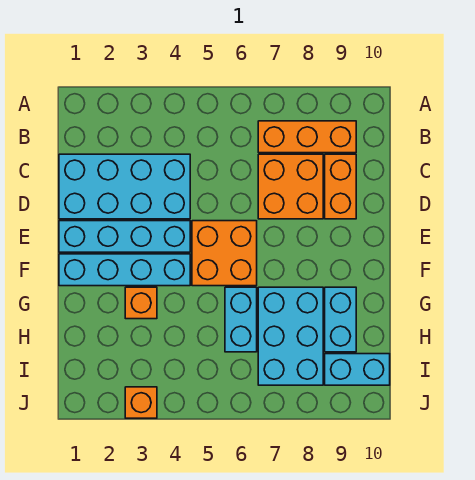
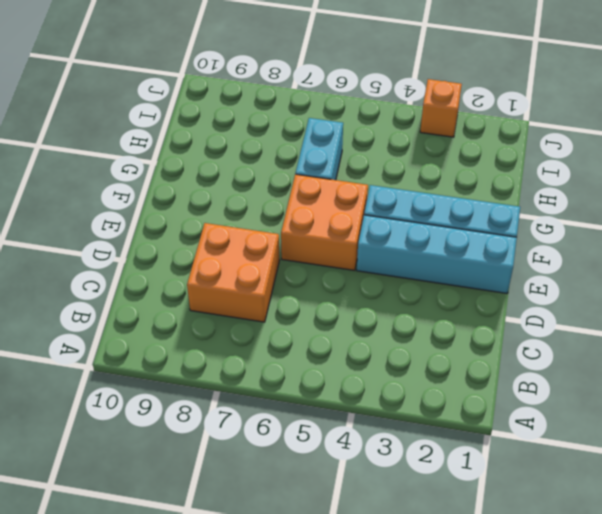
none -> orange 1x3 brick [258,121,356,153]
none -> cyan 2x4 brick [59,154,190,219]
none -> orange 1x2 brick [325,154,356,219]

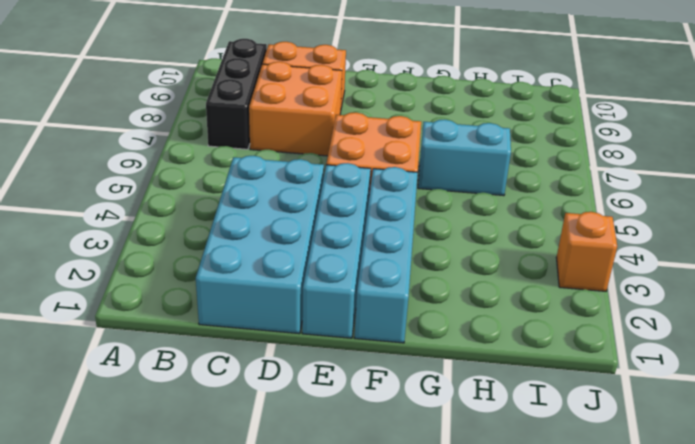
black 1x3 brick [206,39,267,149] -> orange 1x3 brick [258,121,356,153]
none -> orange 1x1 brick [125,287,157,319]
none -> cyan 2x3 brick [258,287,323,385]
none -> cyan 1x2 brick [325,287,356,352]

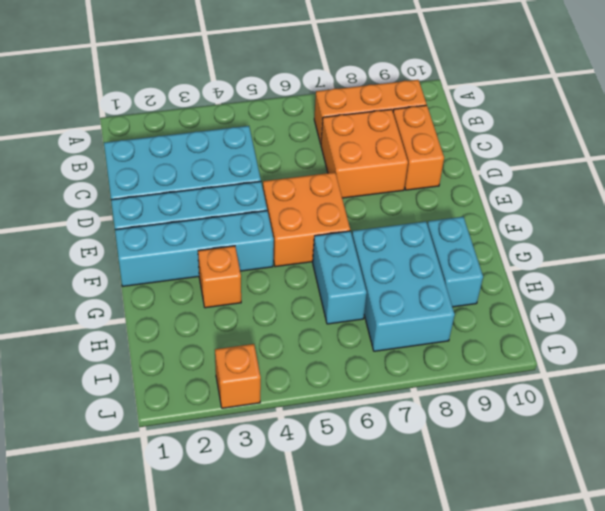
none -> cyan 1x2 brick [325,354,390,385]

